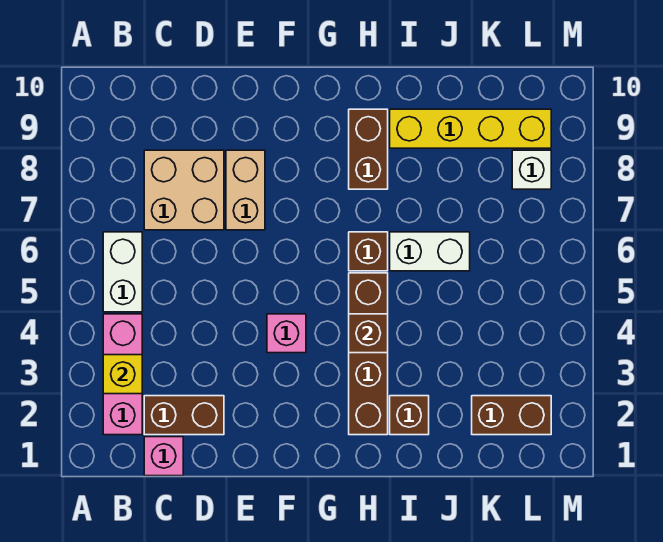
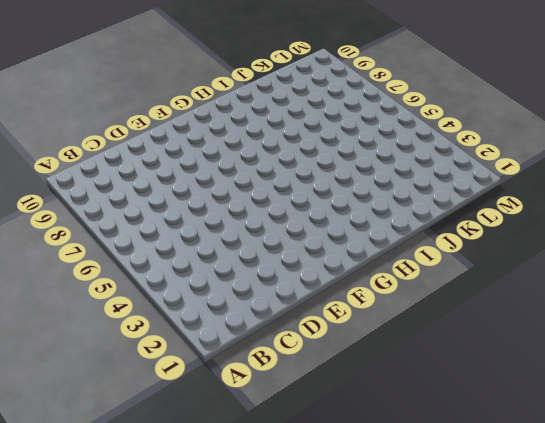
none -> pink 1x3 brick [103,314,142,435]
none -> white 1x2 brick [103,232,142,312]
none -> pink 1x1 brick [144,437,183,476]

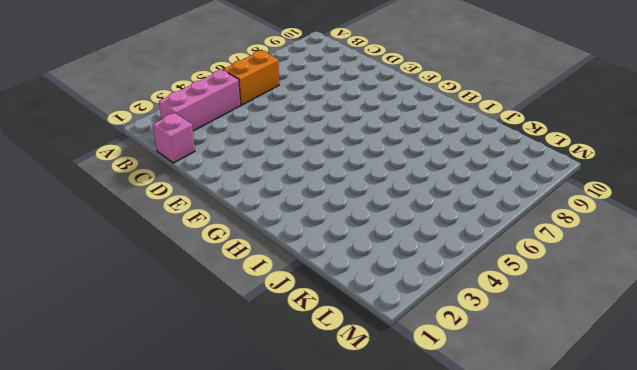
orange 1x2 brick [223,50,279,105] -> white 1x2 brick [103,232,142,312]
none -> brown 1x2 brick [144,396,224,435]
none -> tan 2x2 brick [144,150,224,230]
none -> tan 1x2 brick [226,150,265,230]

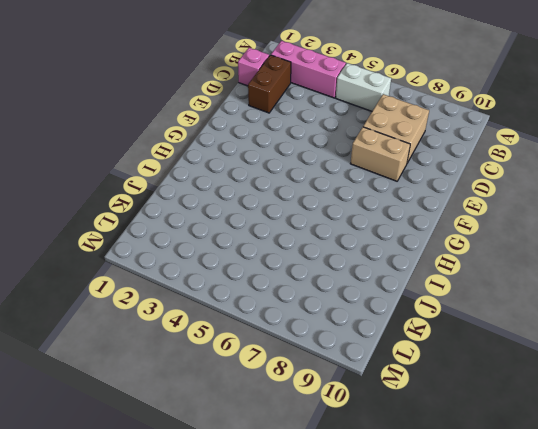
none -> pink 1x1 brick [267,314,306,353]
none -> brown 1x4 brick [349,273,388,435]
none -> brown 1x1 brick [349,232,388,271]

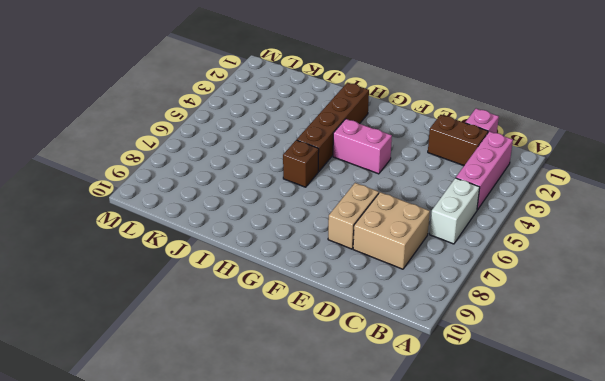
pink 1x2 brick [333,119,392,174] -> pink 1x1 brick [267,314,306,353]
none -> brown 1x2 brick [349,109,388,189]
none -> brown 1x1 brick [390,396,429,435]
none -> white 1x2 brick [390,232,470,271]

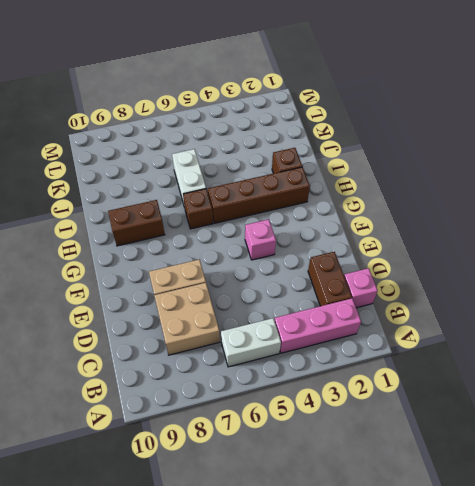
none -> yellow 1x4 brick [390,109,551,148]
none -> brown 1x2 brick [472,396,551,435]
none -> white 1x1 brick [512,150,551,189]

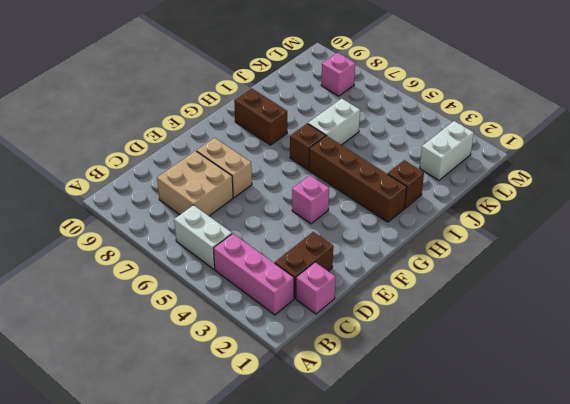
white 1x2 brick [420,121,474,180] -> brown 1x2 brick [472,396,551,435]
pink 1x1 brick [321,53,355,96] -> white 1x1 brick [512,150,551,189]
none -> yellow 1x4 brick [390,109,551,148]
none -> yellow 1x1 brick [103,355,142,394]
none -> brown 1x1 brick [349,314,388,353]

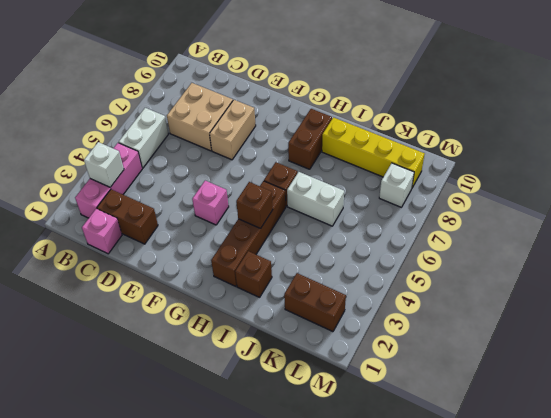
white 1x1 brick [84,142,124,187] -> yellow 1x1 brick [103,355,142,394]

